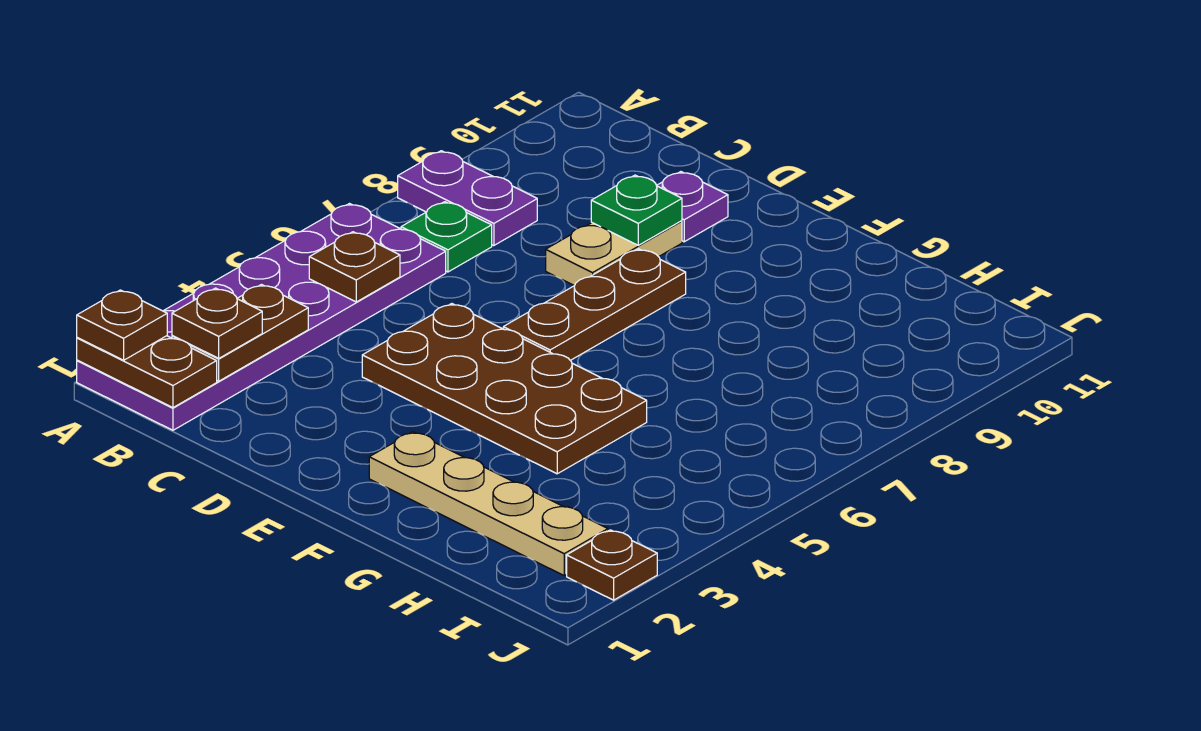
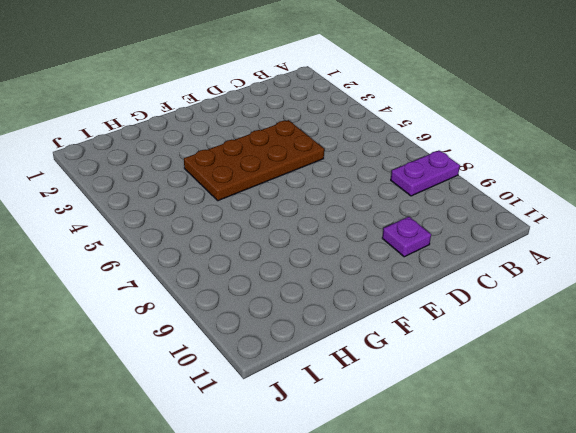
none -> purple 2x6 plate [77,204,446,430]
none -> green 1x1 plate [401,202,492,272]
none -> tan 1x2 plate [546,221,682,286]

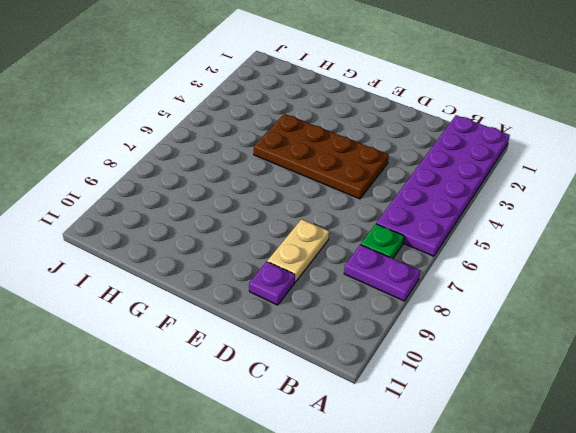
none -> brown 1x3 plate [503,249,686,360]
none -> tan 1x4 plate [369,432,608,576]
none -> brown 1x1 plate [567,530,657,600]

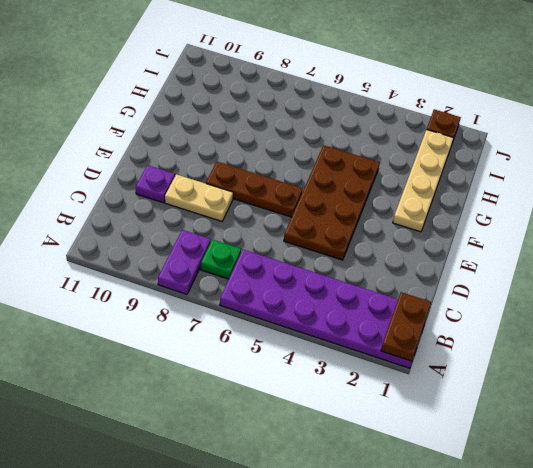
none -> brown 1x2 plate [172,285,308,381]
none -> brown 1x1 plate [309,232,400,302]
none -> green 1x1 plate [591,175,682,245]

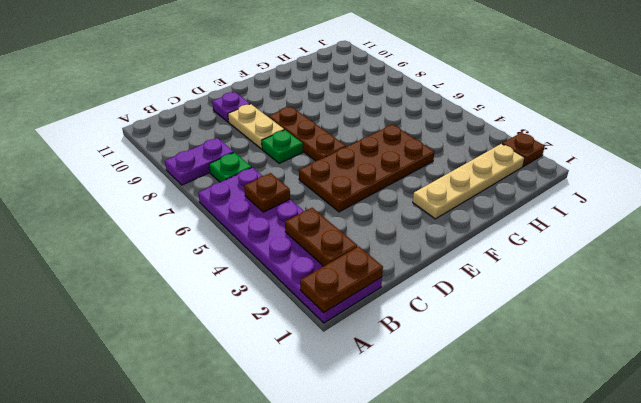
green 1x1 plate [262,130,303,163] -> green 1x1 plate moved to [591,175,682,245]
none -> brown 1x1 plate [77,290,167,360]
none -> brown 1x1 plate [172,288,262,358]

